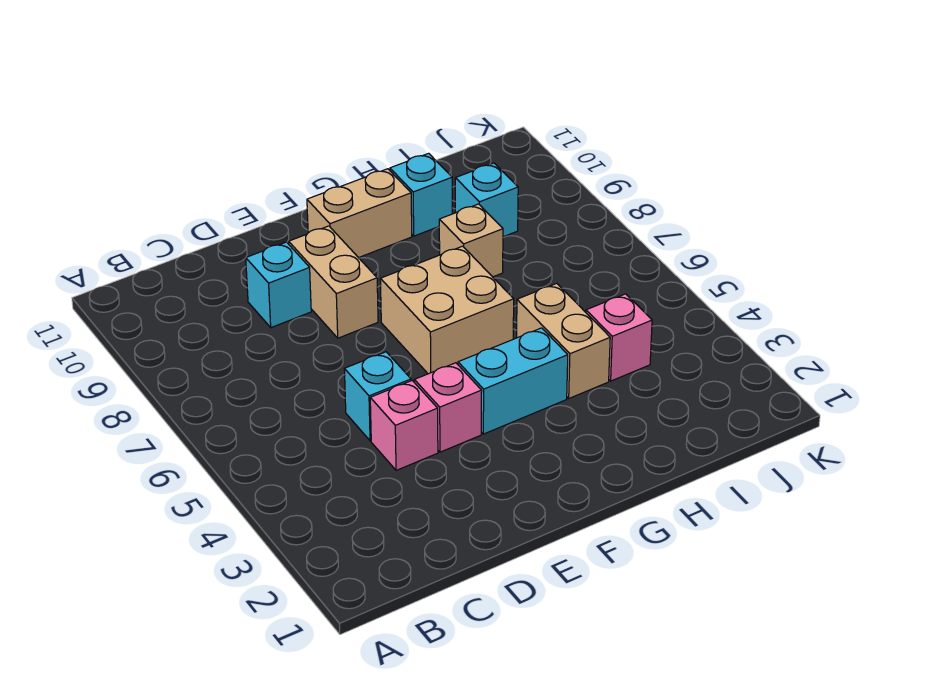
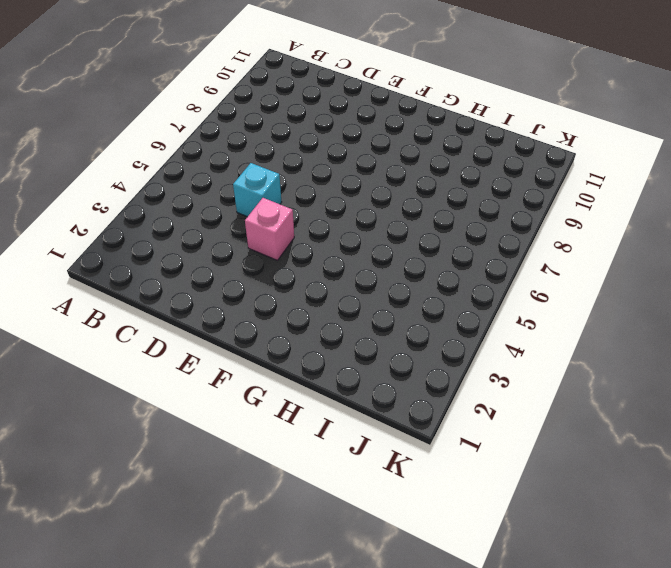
none -> pink 1x1 brick [370,381,438,470]
none -> cyan 1x1 brick [246,242,311,328]
none -> tan 1x2 brick [289,226,378,338]

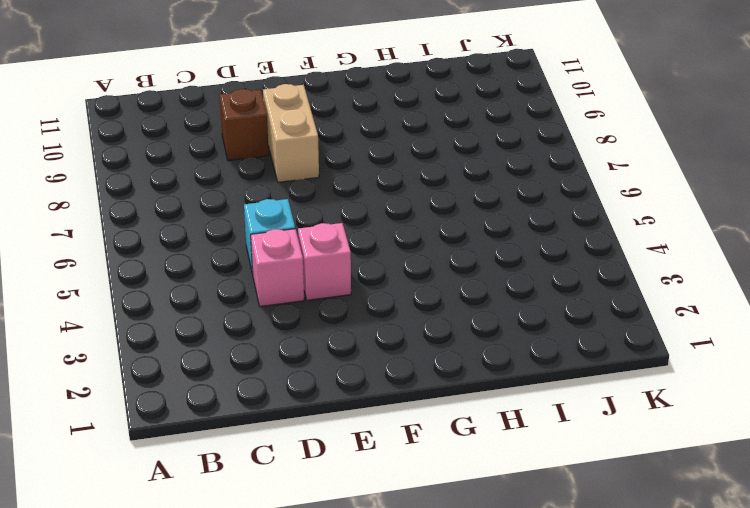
brown 1x1 brick [220,89,269,161] -> cyan 1x1 brick [246,242,311,328]
none -> cyan 1x2 brick [458,328,568,434]
none -> tan 2x2 brick [380,246,514,374]
none -> tan 1x2 brick [307,169,412,258]

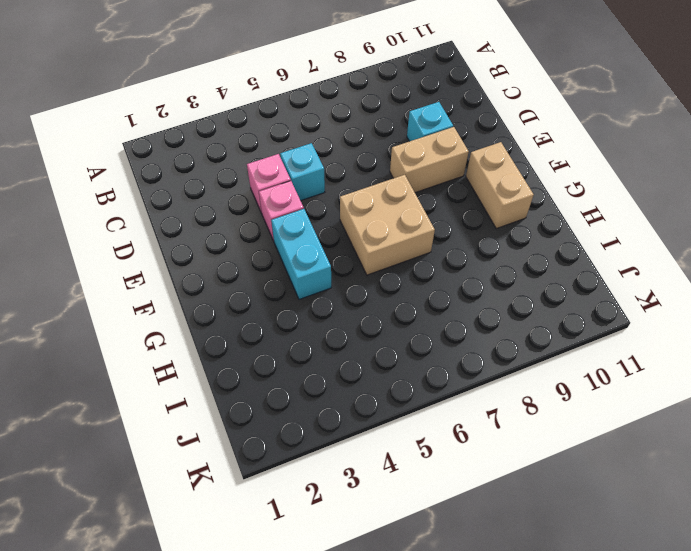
none -> tan 1x2 brick [517,283,610,398]
none -> tan 1x1 brick [439,204,503,277]
none -> cyan 1x1 brick [390,153,452,236]

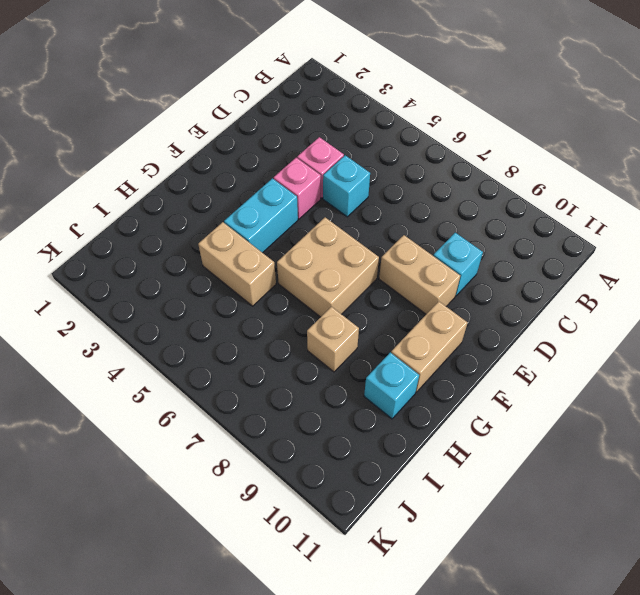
none -> pink 1x1 brick [586,294,652,381]
none -> cyan 1x1 brick [455,163,518,237]

